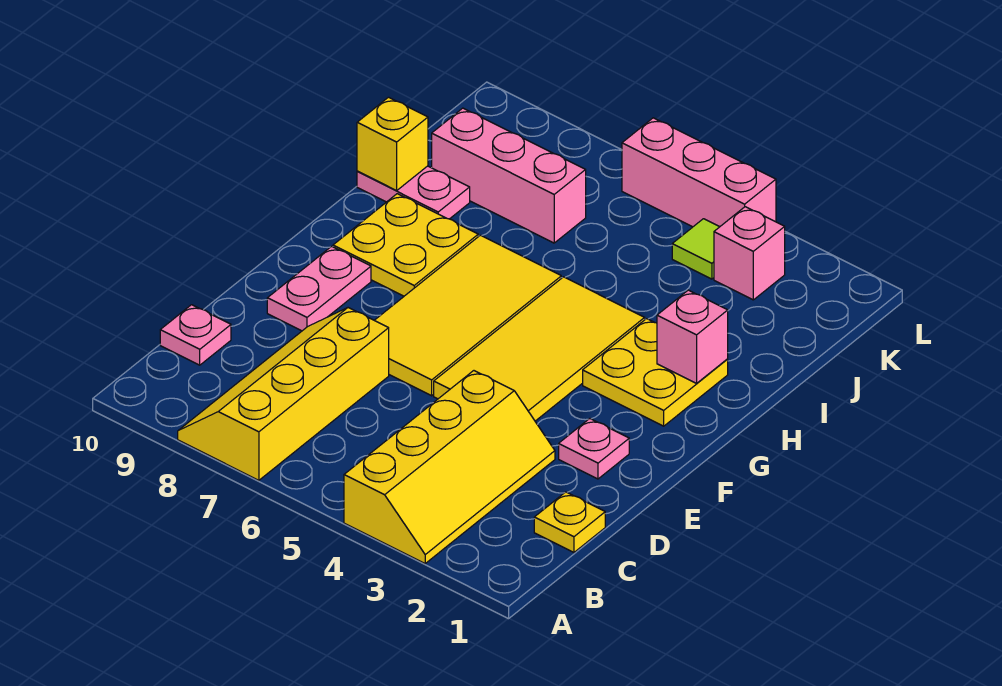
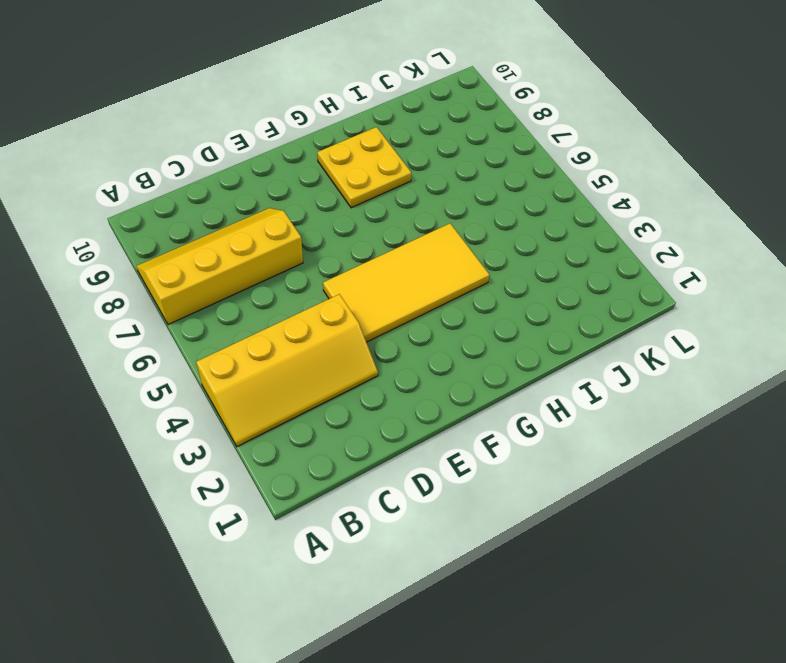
none -> yellow 1x1 plate [534,492,605,552]
none -> pink 1x1 plate [160,305,231,365]
none -> pink 1x1 plate [559,419,629,479]

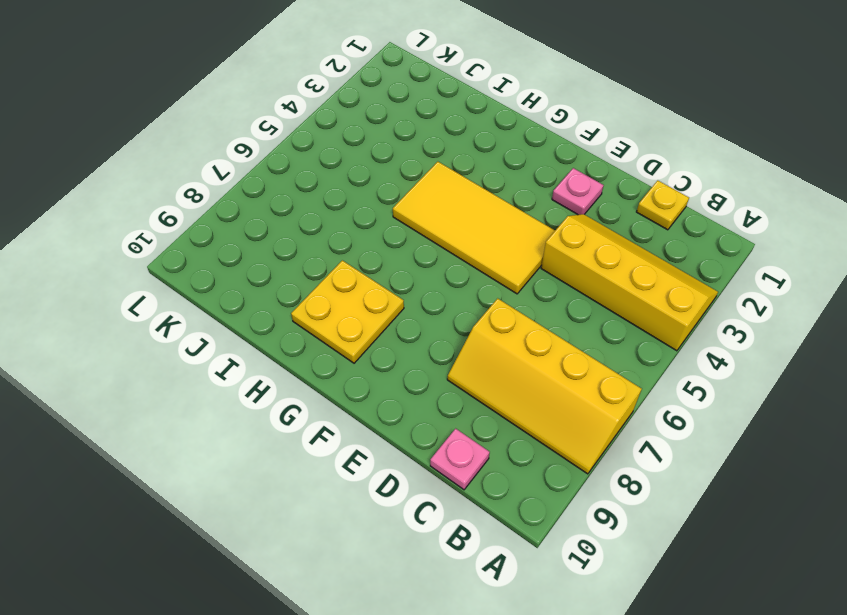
none -> yellow 2x4 tile [375,235,561,396]
none -> pink 1x2 plate [267,246,371,331]
none -> yellow 2x2 plate [583,319,728,426]

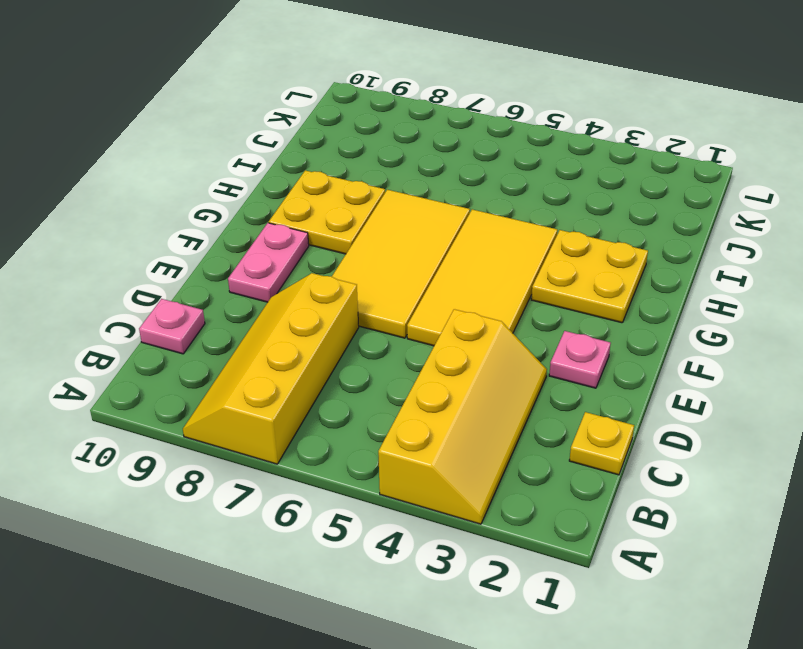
none -> pink 1x2 plate [357,166,470,219]
none -> pink 1x3 brick [432,108,586,243]
none -> pink 1x1 brick [714,207,785,300]

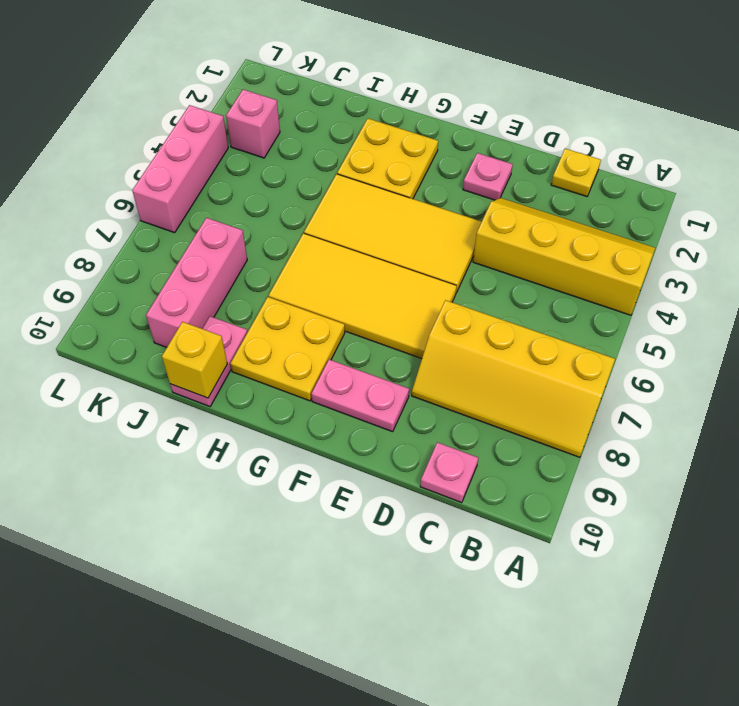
none -> lime 1x1 tile [672,219,719,279]
none -> pink 1x1 brick [657,290,728,383]

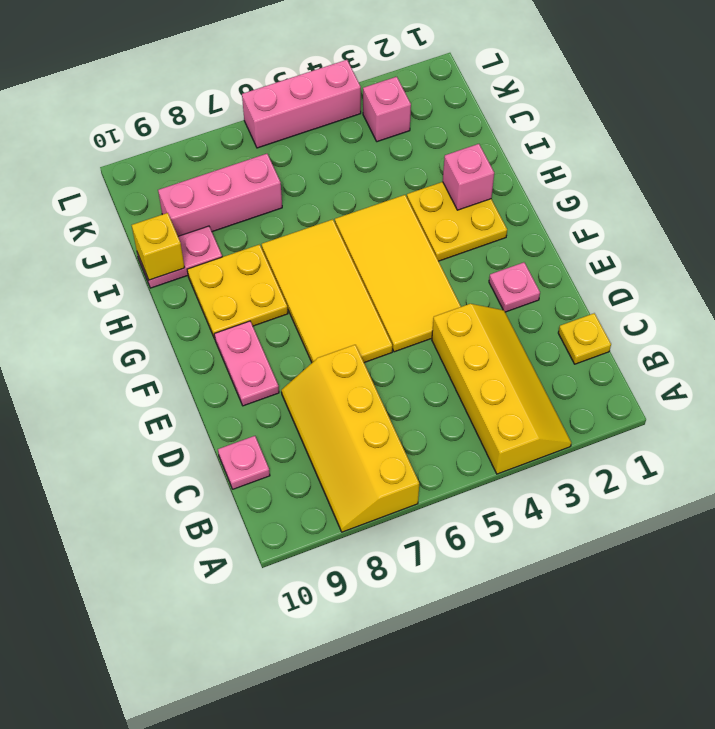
none -> lime 1x1 tile [672,219,719,279]

